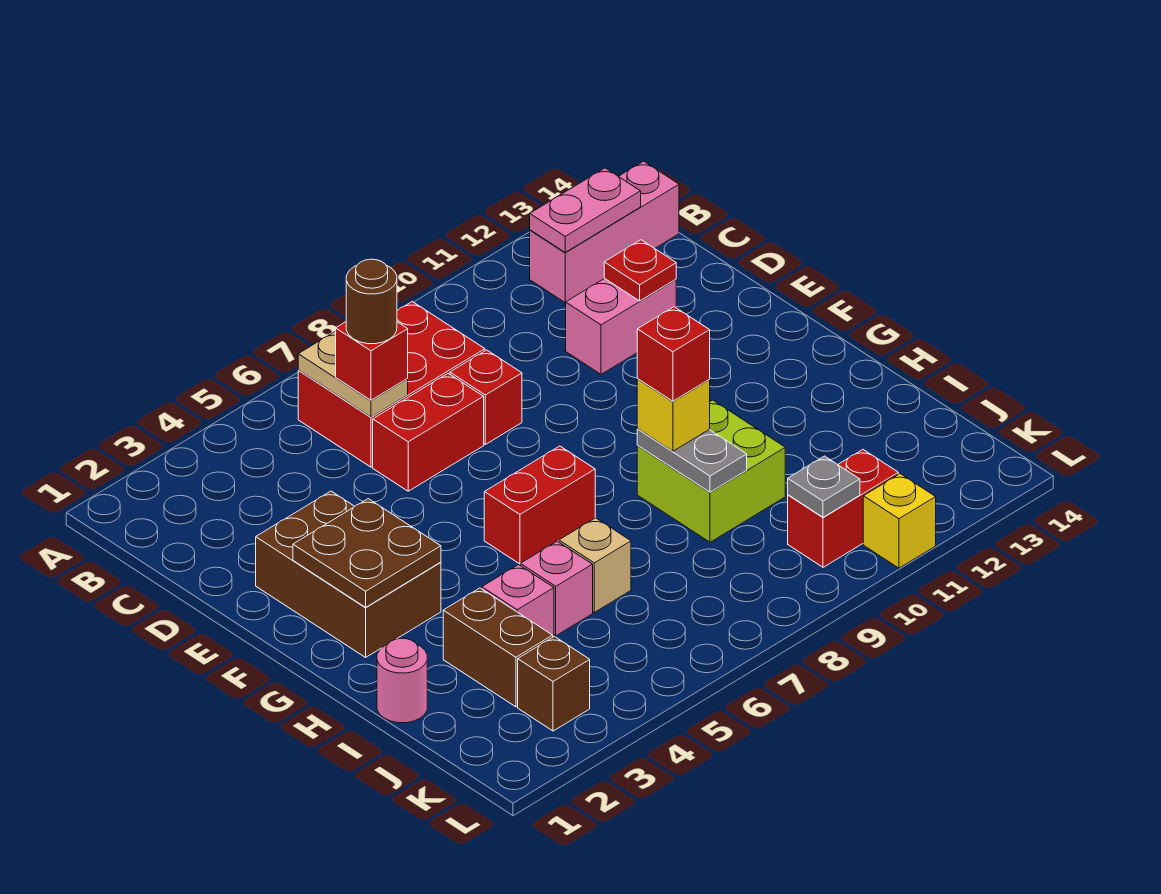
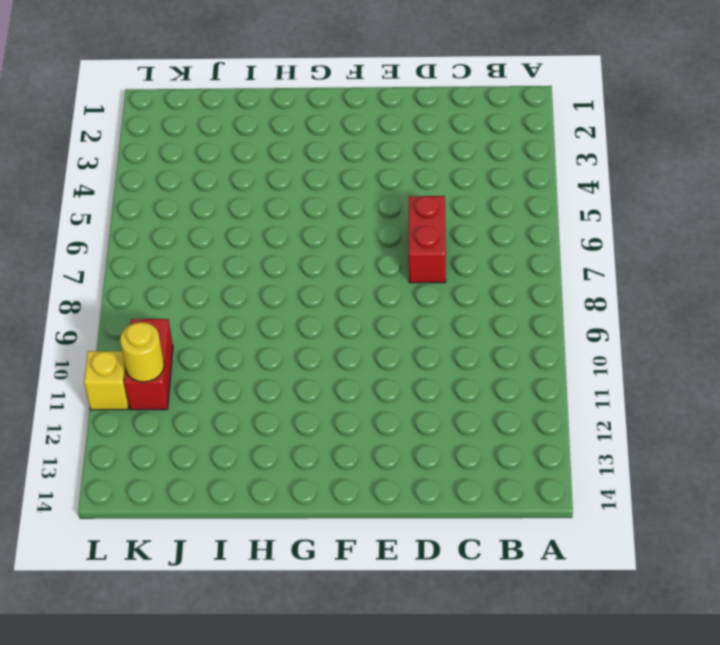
yellow 1x1 round brick [120,322,164,382] -> none
none -> red 2x3 brick [298,302,485,467]
none -> pink 1x3 brick [530,161,679,302]
none -> red 1x1 brick [450,350,522,444]

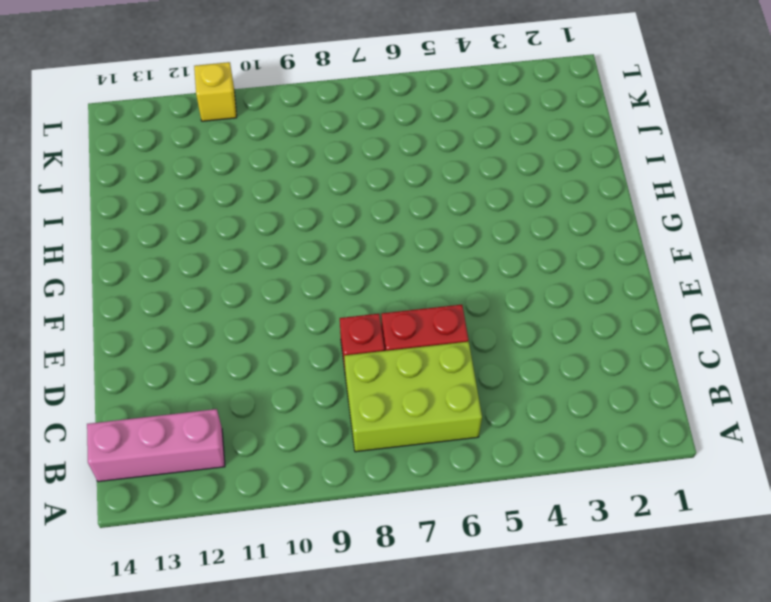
lime 2x3 brick [344,342,482,452] -> red 2x3 brick [298,302,485,467]
none -> pink 1x2 brick [565,278,676,374]
none -> brown 2x3 brick [256,491,441,657]
none -> red 1x2 brick [484,446,595,564]

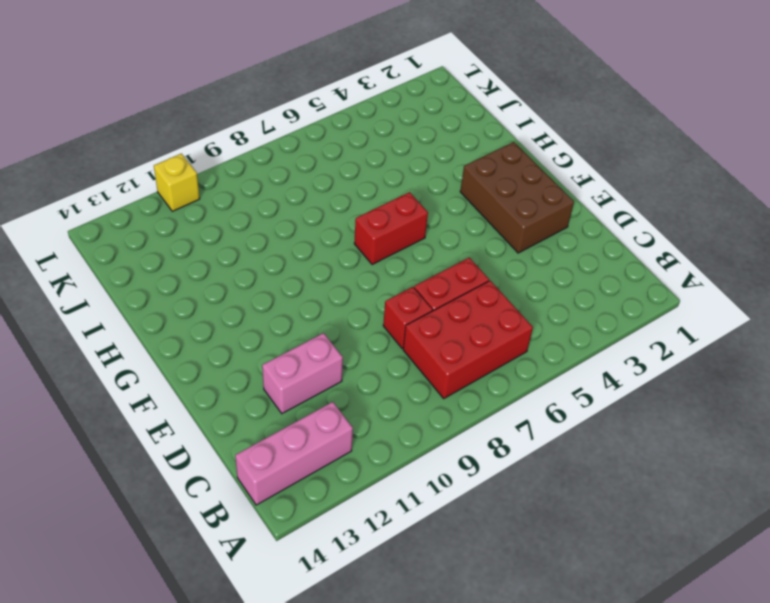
none -> lime 2x2 brick [637,400,785,542]
none -> pink 1x1 round brick [377,638,427,723]
none -> brown 1x2 brick [443,588,553,707]

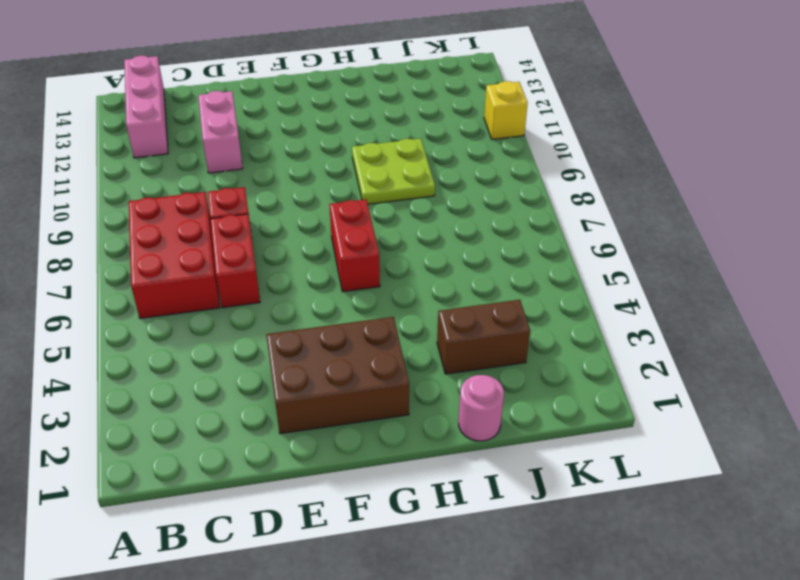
lime 2x2 plate [352,139,435,204] -> lime 2x2 brick [637,400,785,542]
none -> pink 1x1 brick [482,565,554,637]
none -> pink 1x1 brick [520,541,593,636]
none -> tan 1x1 brick [559,518,631,612]

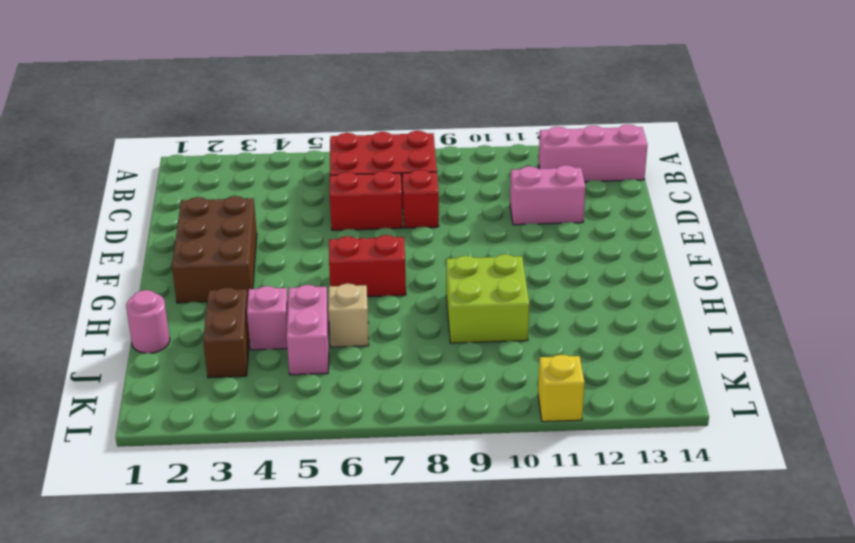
pink 1x2 brick [287,285,329,375] -> pink 1x1 brick [520,541,593,636]
none -> brown 1x1 brick [518,636,590,731]
none -> red 1x2 brick [788,450,898,567]
none -> tan 1x2 plate [298,332,408,417]

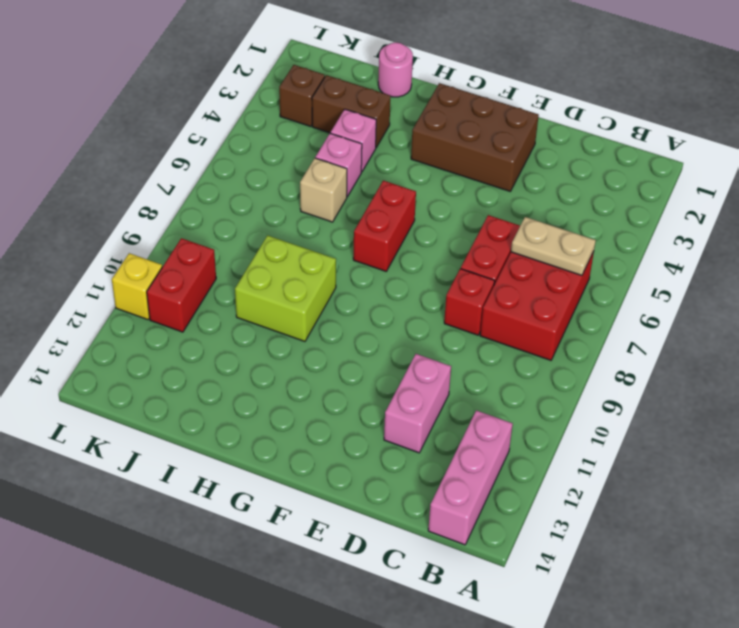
none -> pink 1x2 plate [530,168,641,252]
none -> red 1x1 plate [604,240,676,301]
none -> brown 2x2 plate [293,499,441,607]

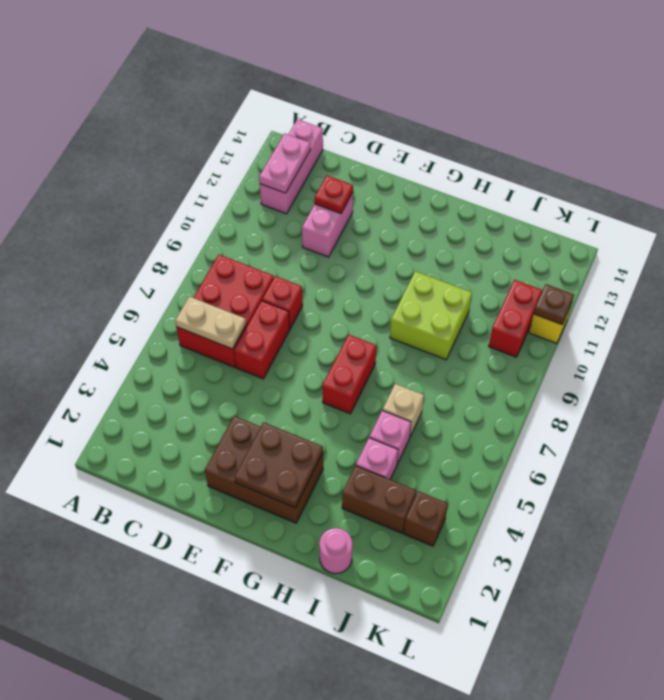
brown 1x1 plate [534,284,574,325] -> none
none -> grey 1x2 plate [637,429,747,492]
none -> grey 1x1 plate [788,456,860,517]
none -> red 1x1 brick [336,322,408,400]

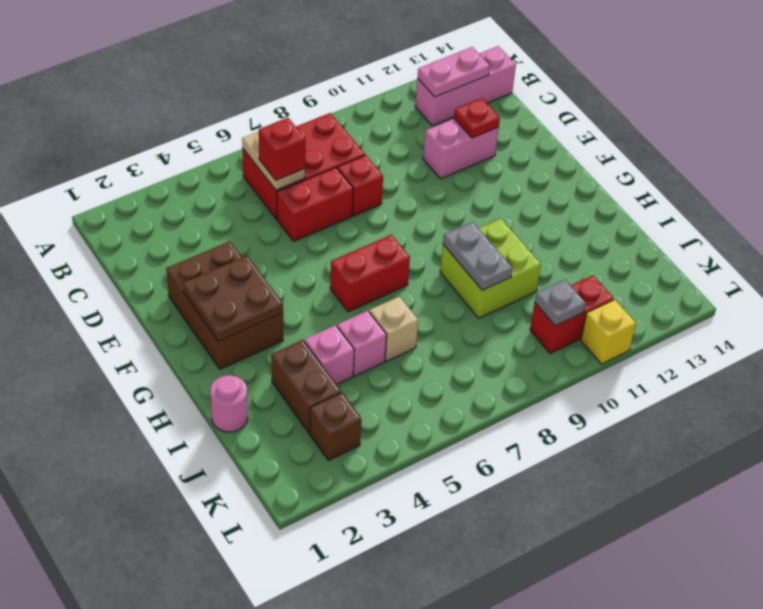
none -> yellow 1x1 brick [637,379,710,451]
none -> brown 1x1 round brick [346,259,397,344]
none -> red 1x1 brick [637,307,710,401]

